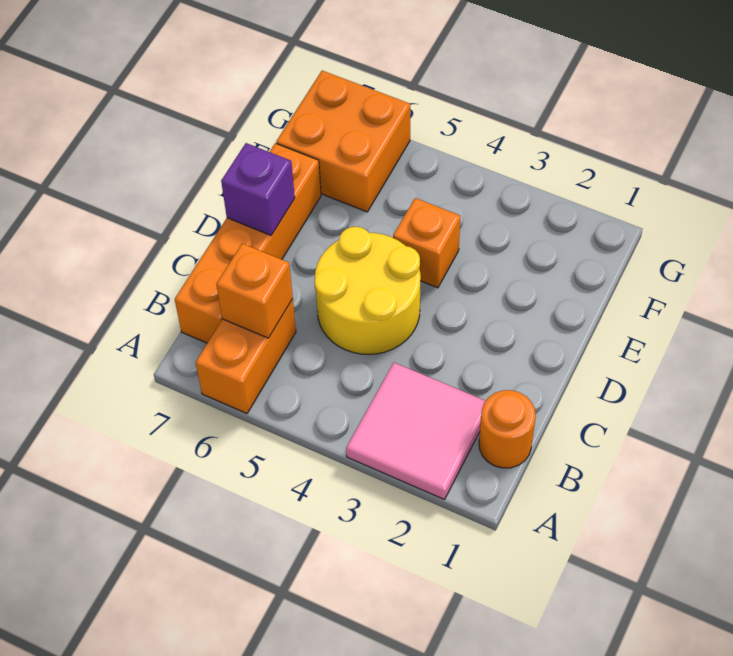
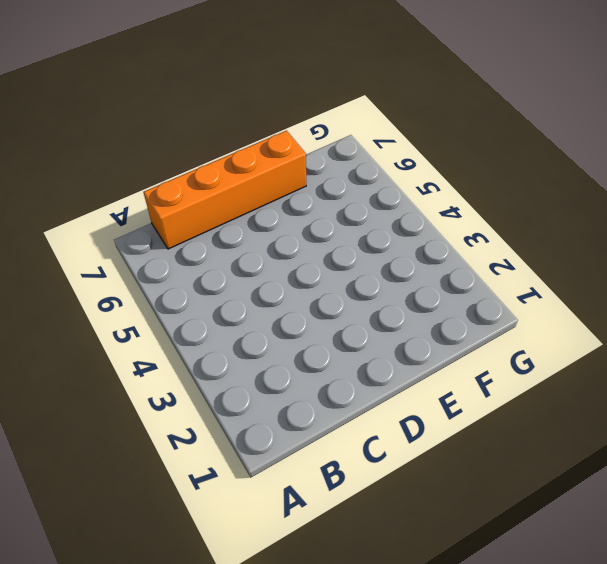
none -> pink 2x2 tile [346,363,485,500]
none -> orange 1x2 brick [196,299,296,414]

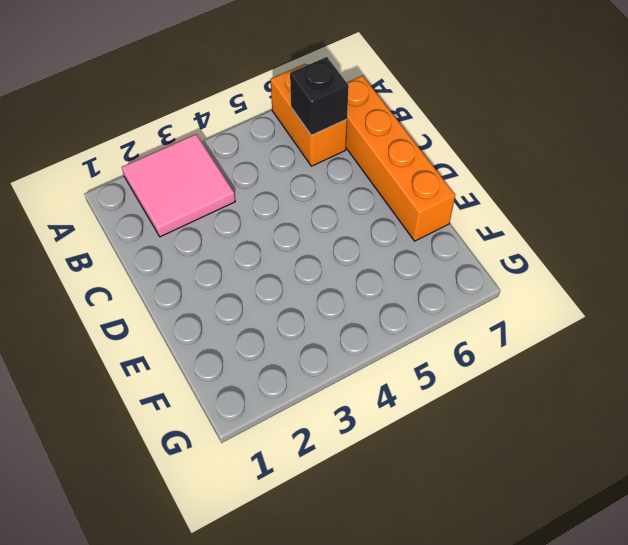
black 1x1 brick [290,57,349,135] -> orange 1x1 brick [216,243,293,338]
none -> orange 1x1 round brick [479,390,536,468]
none -> yellow 2x2 round brick [315,227,421,355]

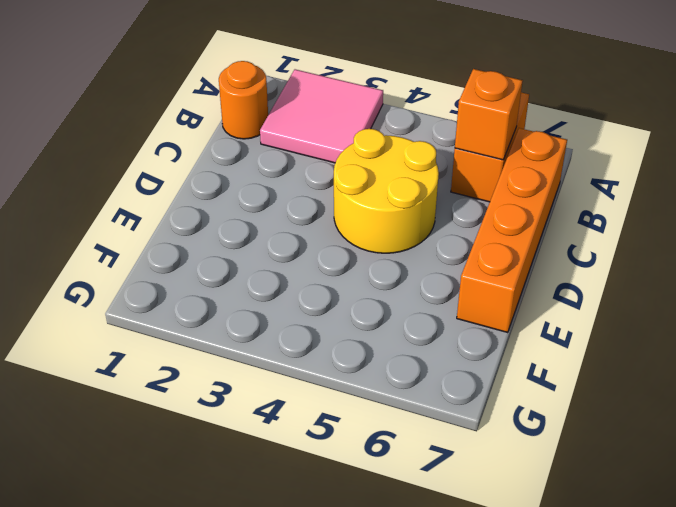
none -> orange 1x1 brick [393,198,461,288]
none -> orange 2x2 brick [276,71,410,212]

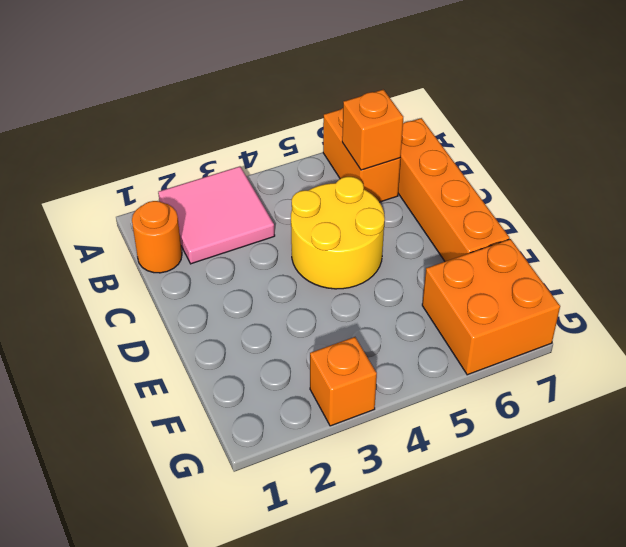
orange 1x1 brick [310,337,377,426] -> orange 1x1 brick moved to [393,198,461,288]
none -> purple 1x1 brick [221,143,295,235]

